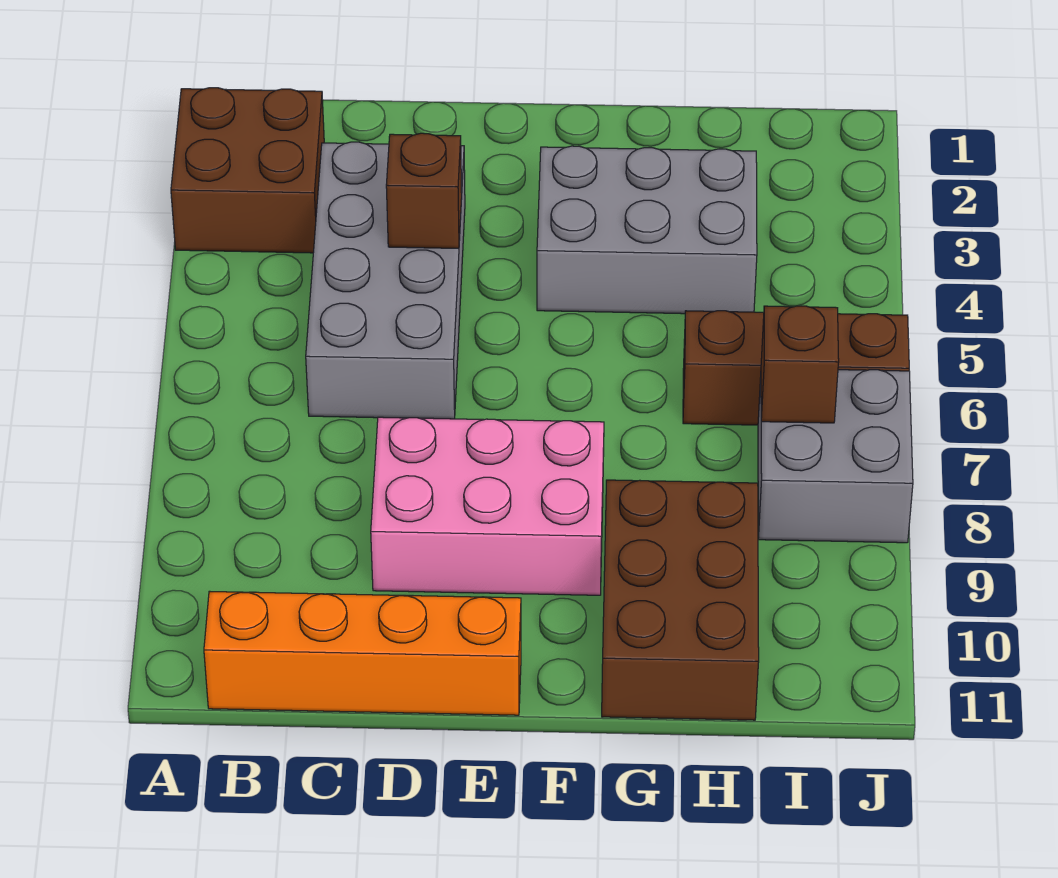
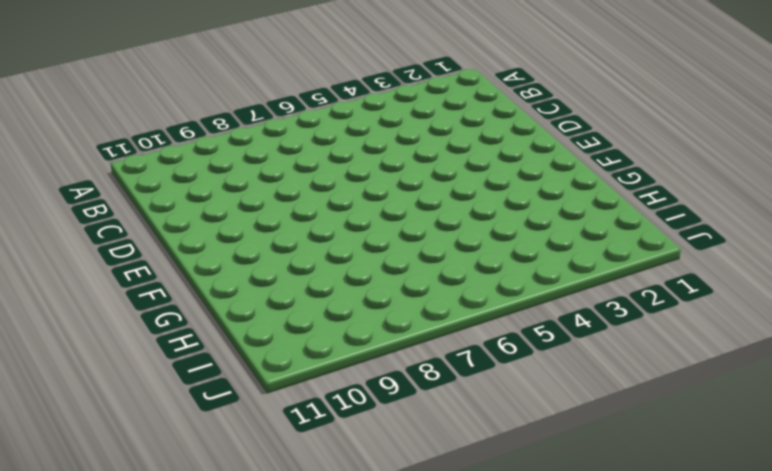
none -> brown 2x2 brick [171,88,324,253]
none -> orange 1x4 brick [204,591,521,715]

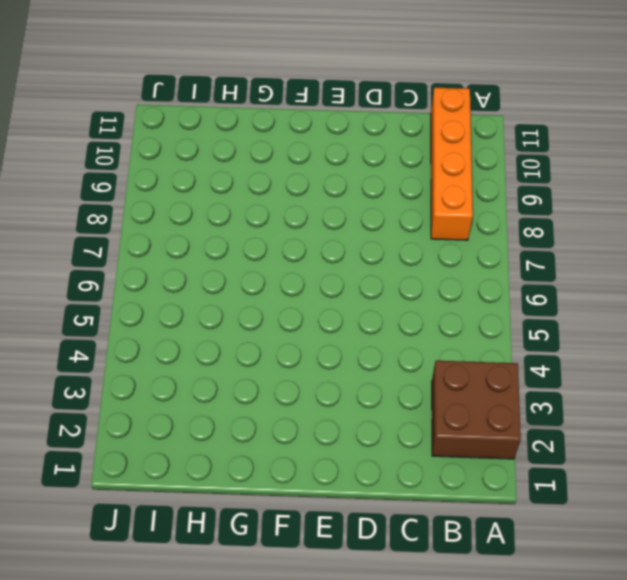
orange 1x4 brick [431,88,473,240] -> orange 1x4 brick turned to [204,591,521,715]
none -> grey 2x4 brick [306,142,465,419]
none -> pink 2x3 brick [371,417,604,595]

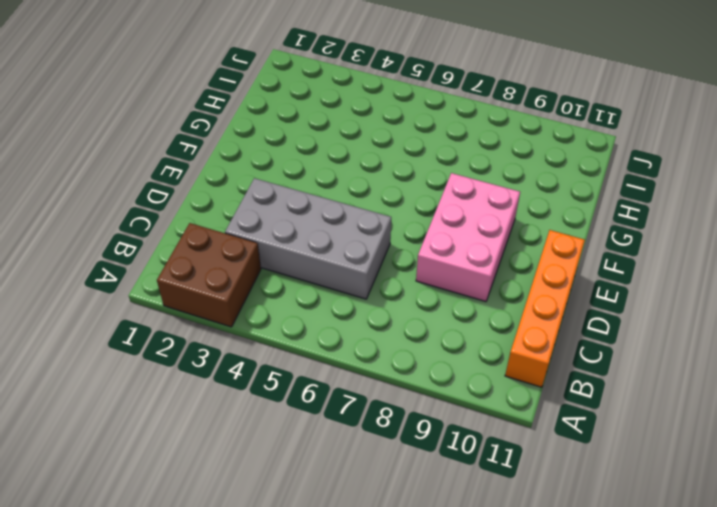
none -> grey 2x3 brick [537,146,757,314]
none -> brown 2x3 brick [602,480,759,720]

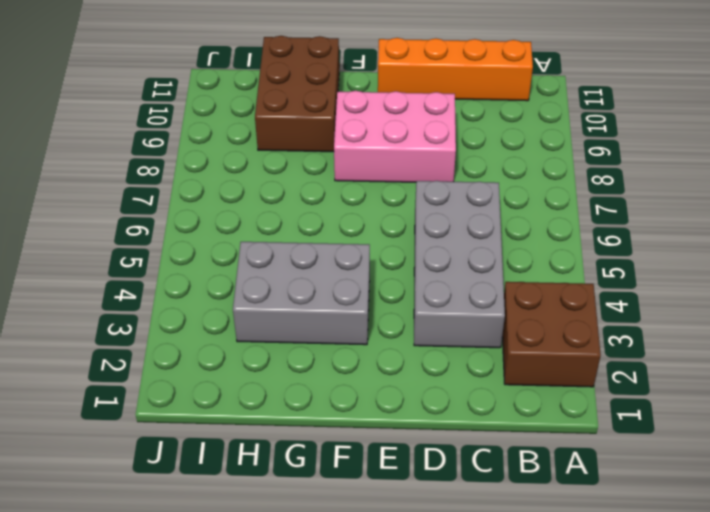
none -> brown 1x3 brick [683,311,909,425]
none -> grey 2x2 brick [758,370,913,543]

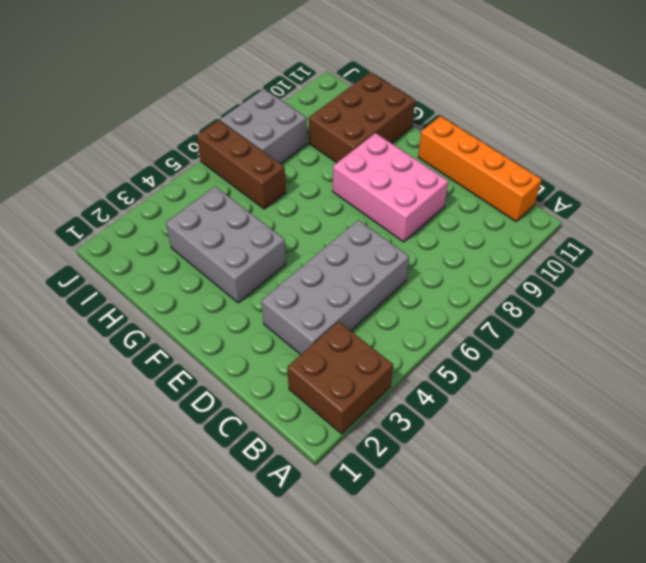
none -> brown 1x1 brick [386,133,462,249]
none -> brown 1x1 brick [761,306,839,423]

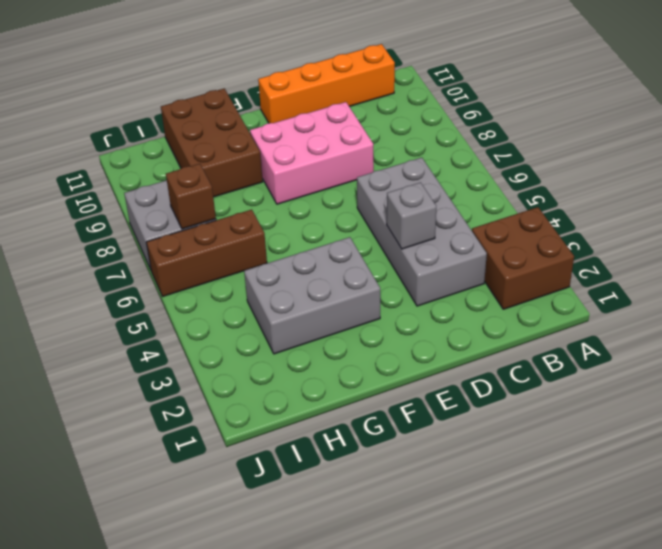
grey 1x1 brick [387,182,436,249] -> brown 1x1 brick [386,133,462,249]

